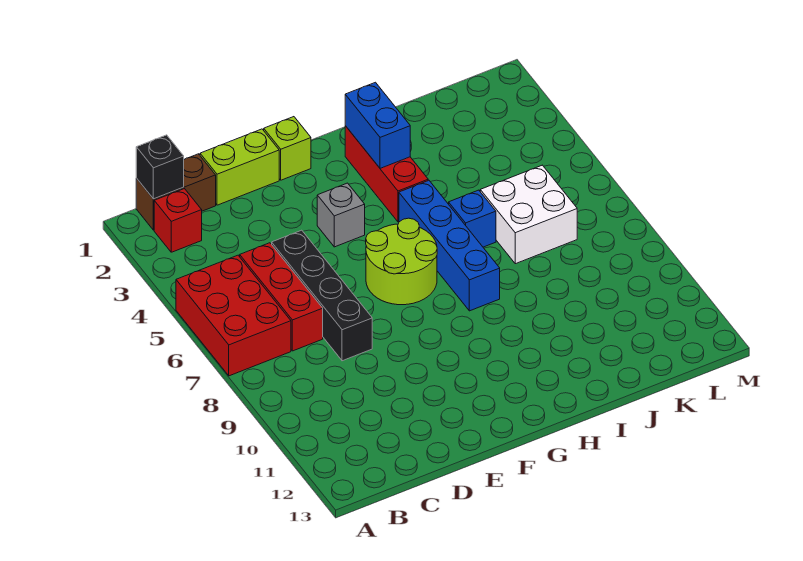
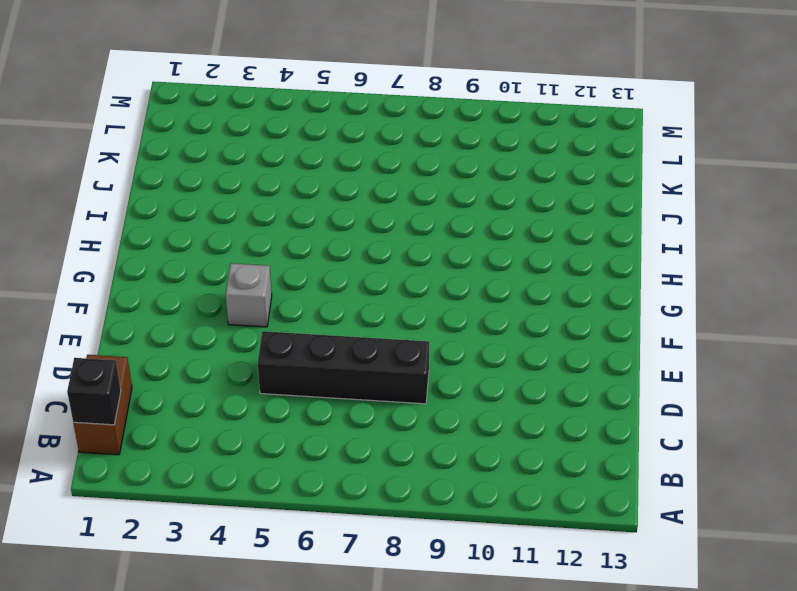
none -> red 2x3 brick [176,255,291,376]
none -> red 1x1 brick [154,189,202,252]
none -> red 1x3 brick [240,243,323,351]

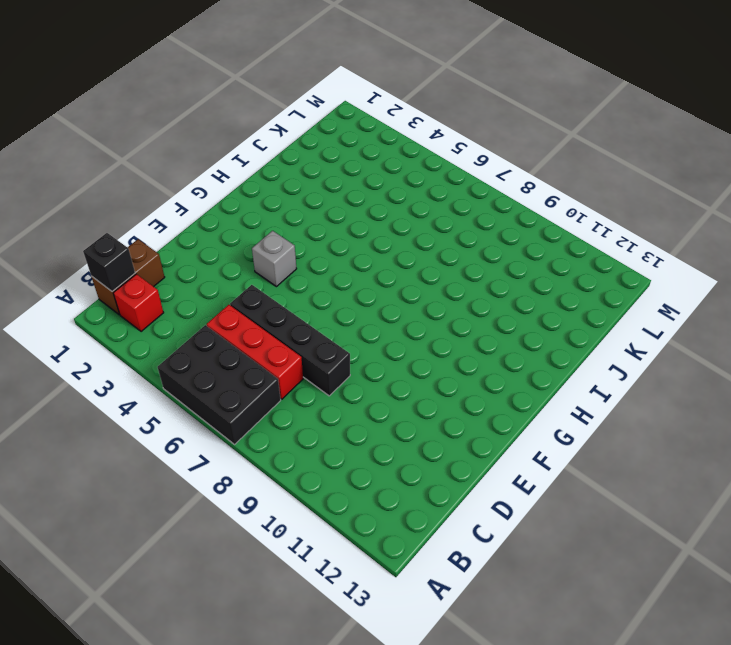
black 2x3 brick [158,325,281,444] -> red 2x3 brick [176,255,291,376]
none -> lime 1x2 brick [200,129,279,205]
none -> lime 1x1 brick [264,117,311,180]
none -> lime 2x2 round brick [366,218,437,305]

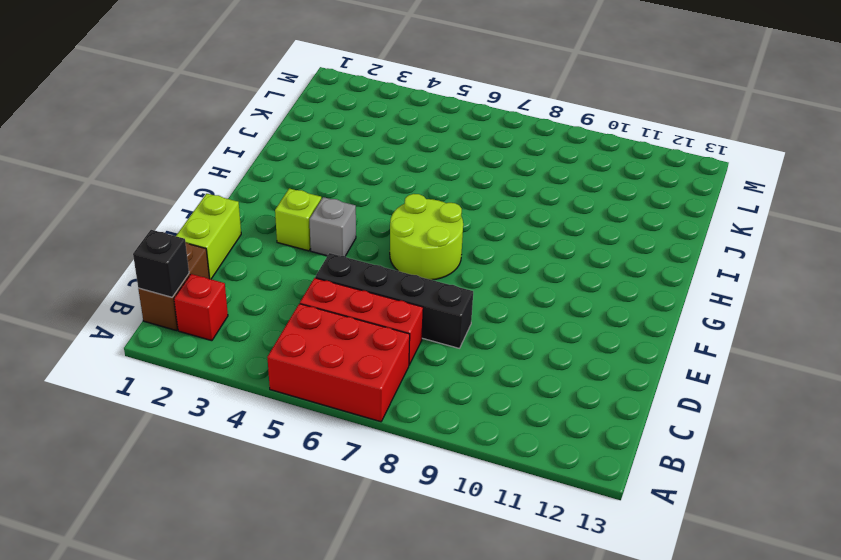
lime 1x1 brick [275,188,322,251] -> lime 1x1 brick moved to [264,117,311,180]
none -> red 1x3 brick [345,126,428,222]
none -> blue 1x4 brick [399,180,500,311]
none -> blue 1x1 brick [449,190,496,247]

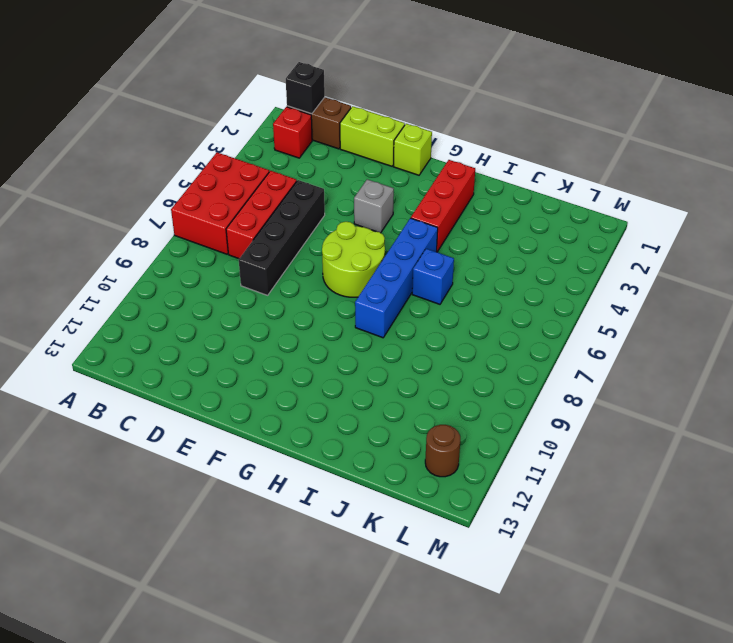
brown 1x1 round brick [425,425,460,477] -> none
none -> white 2x2 brick [480,165,577,264]
none -> blue 1x2 brick [345,82,410,168]

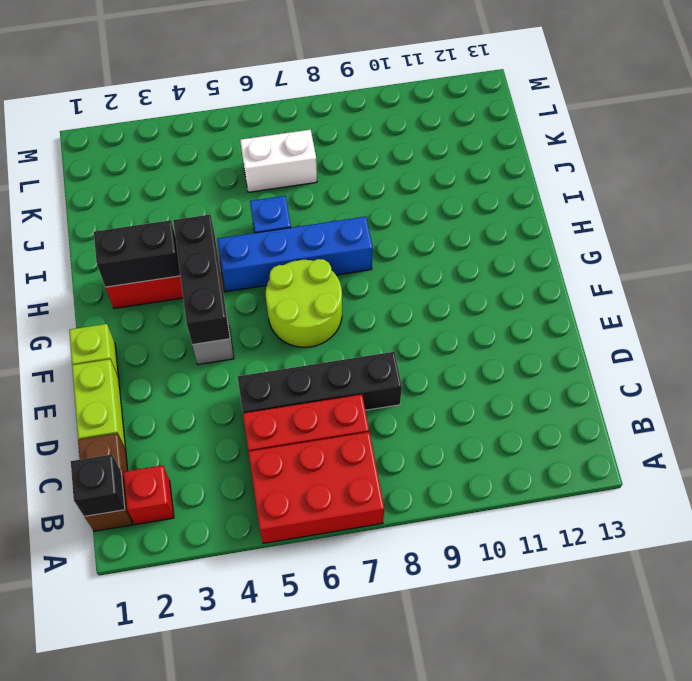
black 1x3 brick [173,215,230,345] -> none
black 1x2 brick [94,220,180,287] -> blue 1x2 brick [345,82,410,168]
white 1x2 brick [240,130,317,192] -> white 2x2 brick [480,165,577,264]

